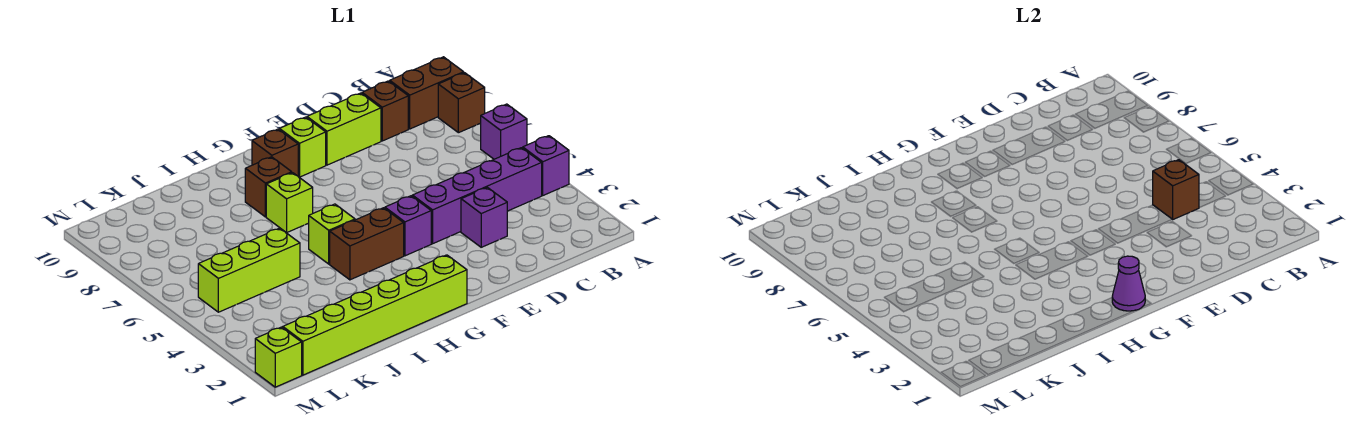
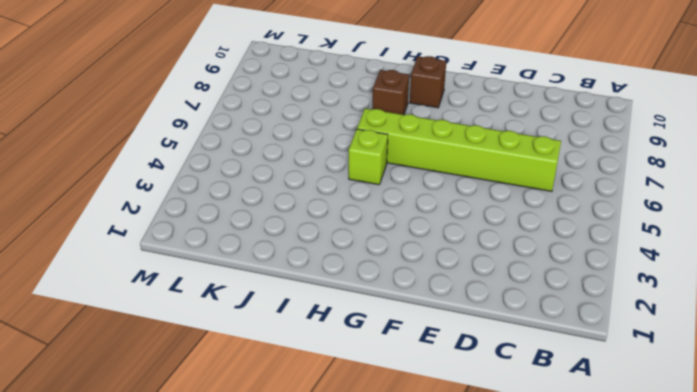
lime 1x6 brick [357,109,561,191] -> lime 1x6 brick moved to [283,255,467,375]
none -> purple 1x1 brick [523,136,569,195]
none -> purple 1x1 brick [481,104,527,159]
none -> brown 1x1 brick [438,73,485,133]

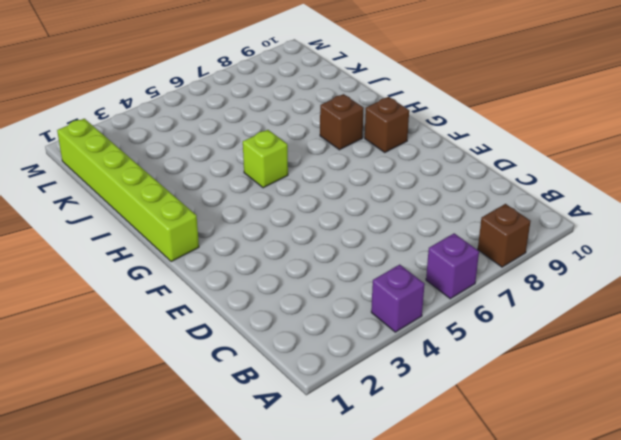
none -> brown 1x2 brick [390,57,464,129]
none -> purple 1x4 brick [412,148,542,244]
none -> brown 1x1 brick [362,81,408,141]

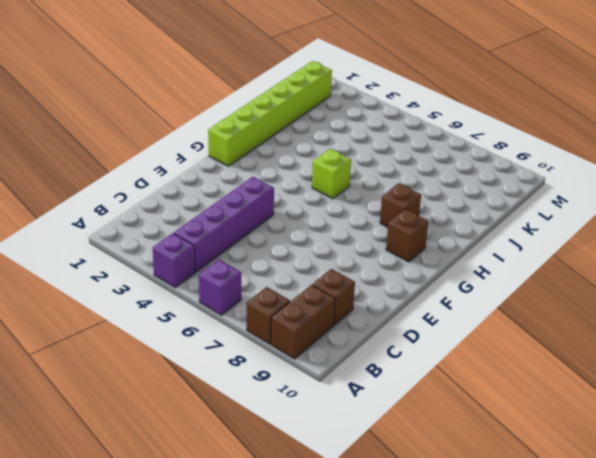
none -> purple 1x1 brick [461,187,507,247]
none -> lime 1x2 brick [307,93,381,165]
none -> purple 1x1 brick [385,196,431,256]

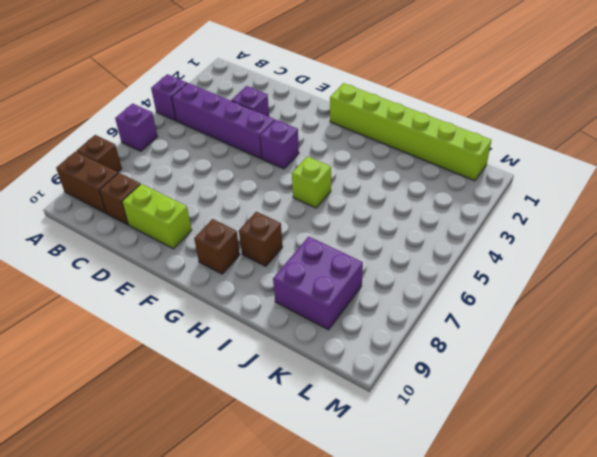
purple 2x2 brick [273,237,363,330] -> none
none -> lime 1x1 brick [279,117,326,177]
none -> brown 1x2 brick [330,208,404,280]
none -> lime 1x1 brick [266,173,313,233]

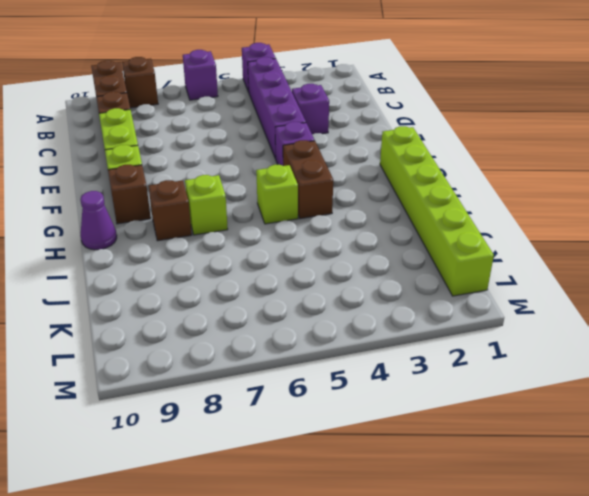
purple 1x1 cone [80,191,117,250] -> purple 1x1 cone moved to [1112,256,1145,311]
none -> lime 1x3 brick [198,228,300,312]
none -> lime 1x1 brick [255,327,302,387]
none -> brown 1x1 brick [1153,160,1199,219]

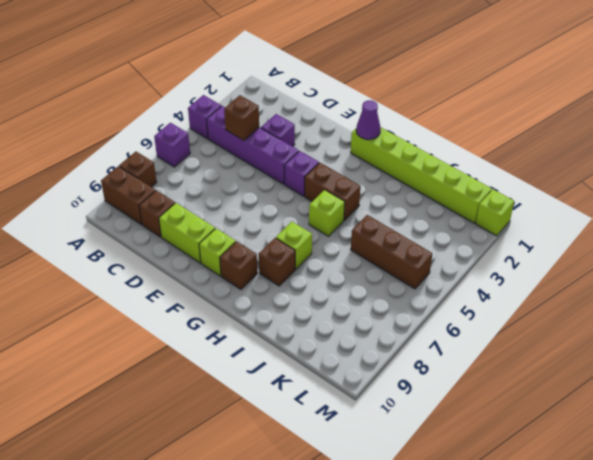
brown 1x3 brick [351,215,432,289] -> lime 1x3 brick [198,228,300,312]

